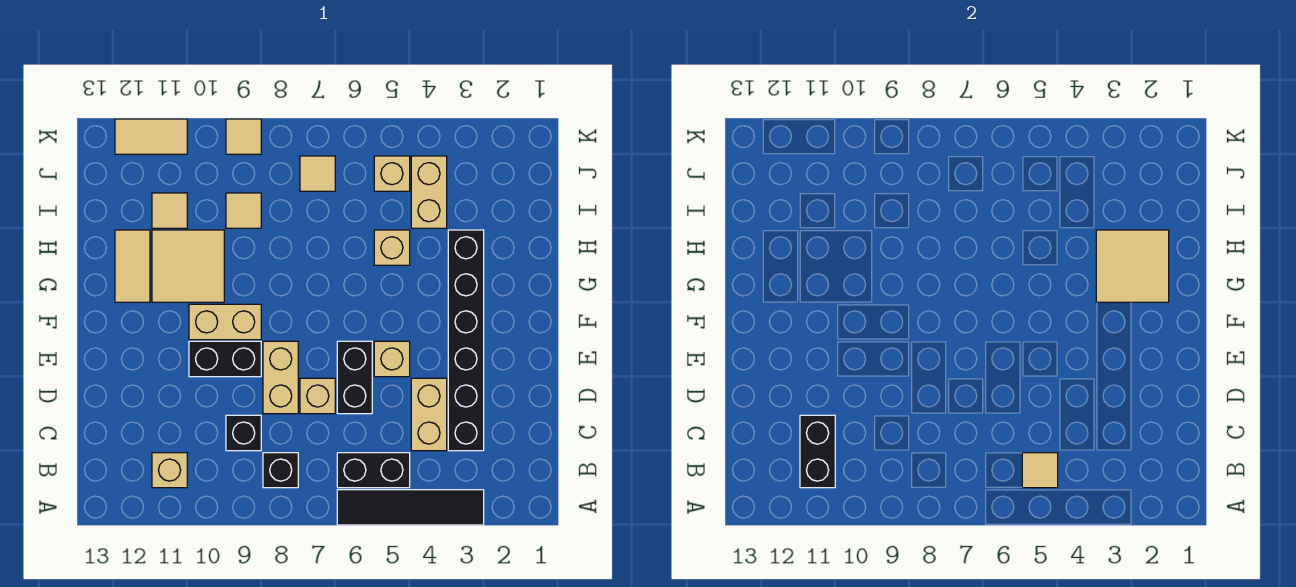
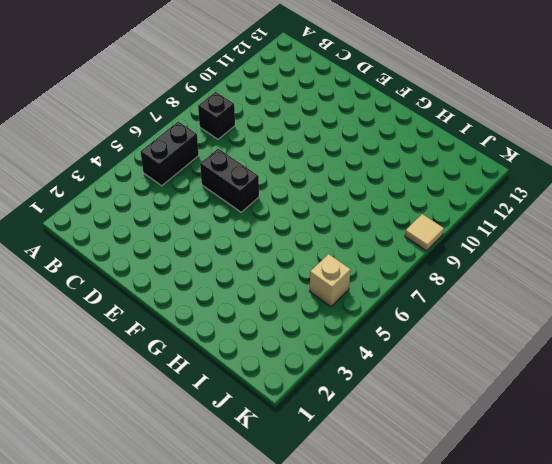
none -> black 1x4 tile [337,490,484,525]
none -> tan 1x1 brick [152,453,187,488]
none -> black 1x6 brick [448,230,484,451]

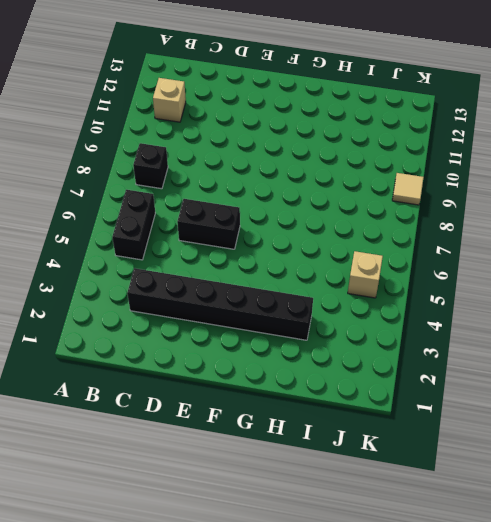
none -> black 1x4 tile [337,490,484,525]
none -> tan 1x2 brick [411,378,447,451]
none -> black 1x1 brick [226,415,261,451]

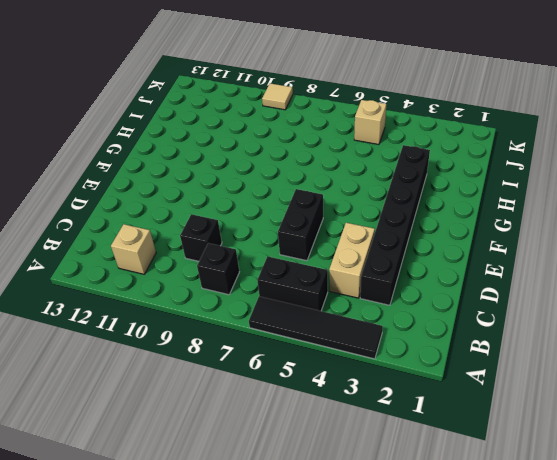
none -> tan 1x1 brick [300,378,335,414]
none -> tan 1x2 brick [263,341,298,414]
none -> tan 1x1 brick [374,341,410,377]

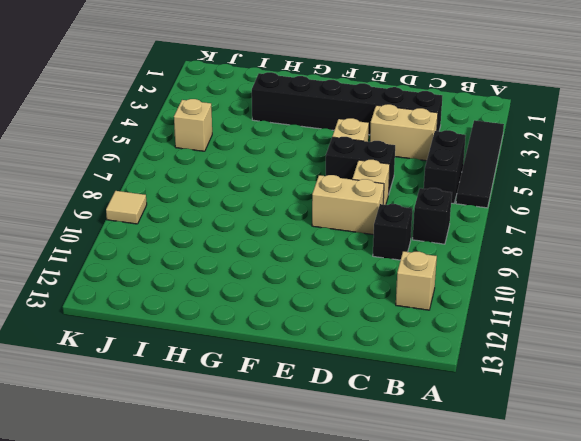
none -> black 1x2 brick [189,341,261,377]
none -> tan 1x2 brick [189,304,261,340]
none -> tan 2x2 tile [152,230,224,302]

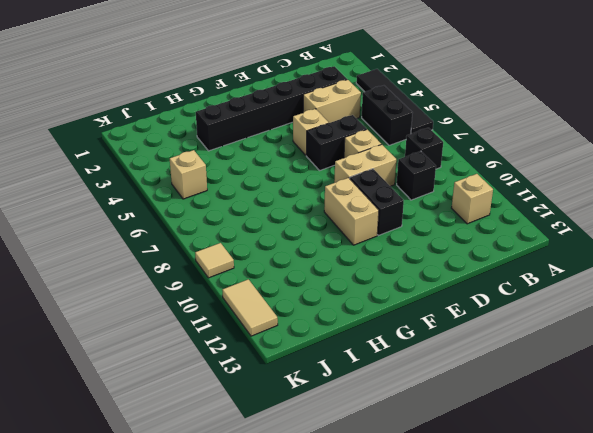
none -> tan 2x2 tile [152,230,224,302]
none -> tan 1x2 tile [115,230,150,302]
none -> tan 1x1 brick [374,230,410,265]

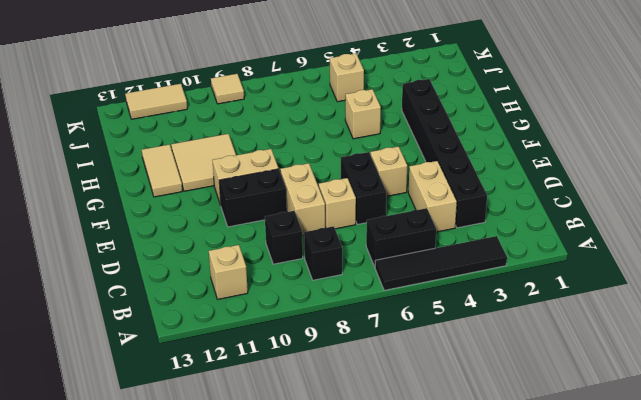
none -> tan 1x2 brick [411,156,447,228]
none -> tan 1x1 tile [226,193,261,228]
none -> tan 1x1 tile [152,193,187,228]

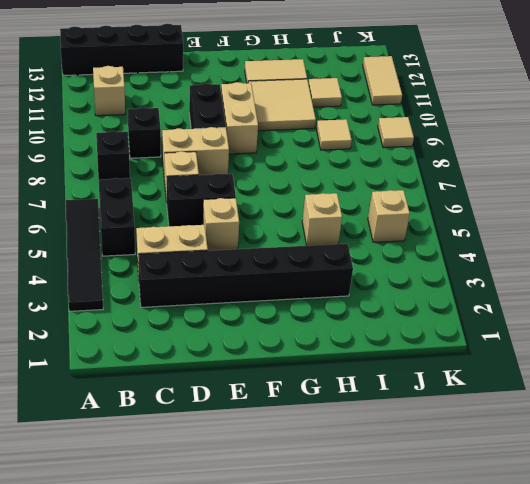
black 1x4 brick [60,24,183,75] -> none
none -> tan 1x2 brick [411,156,447,228]
none -> tan 1x1 tile [300,156,335,191]
none -> tan 1x1 tile [1022,453,1058,488]

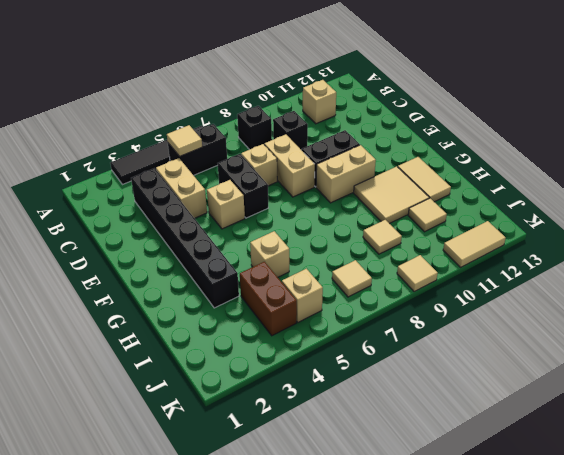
brown 1x2 brick [240,262,297,336] -> tan 1x2 brick [411,156,447,228]
none -> black 1x2 brick [800,415,835,488]
none -> tan 2x2 tile [1096,230,1169,302]

